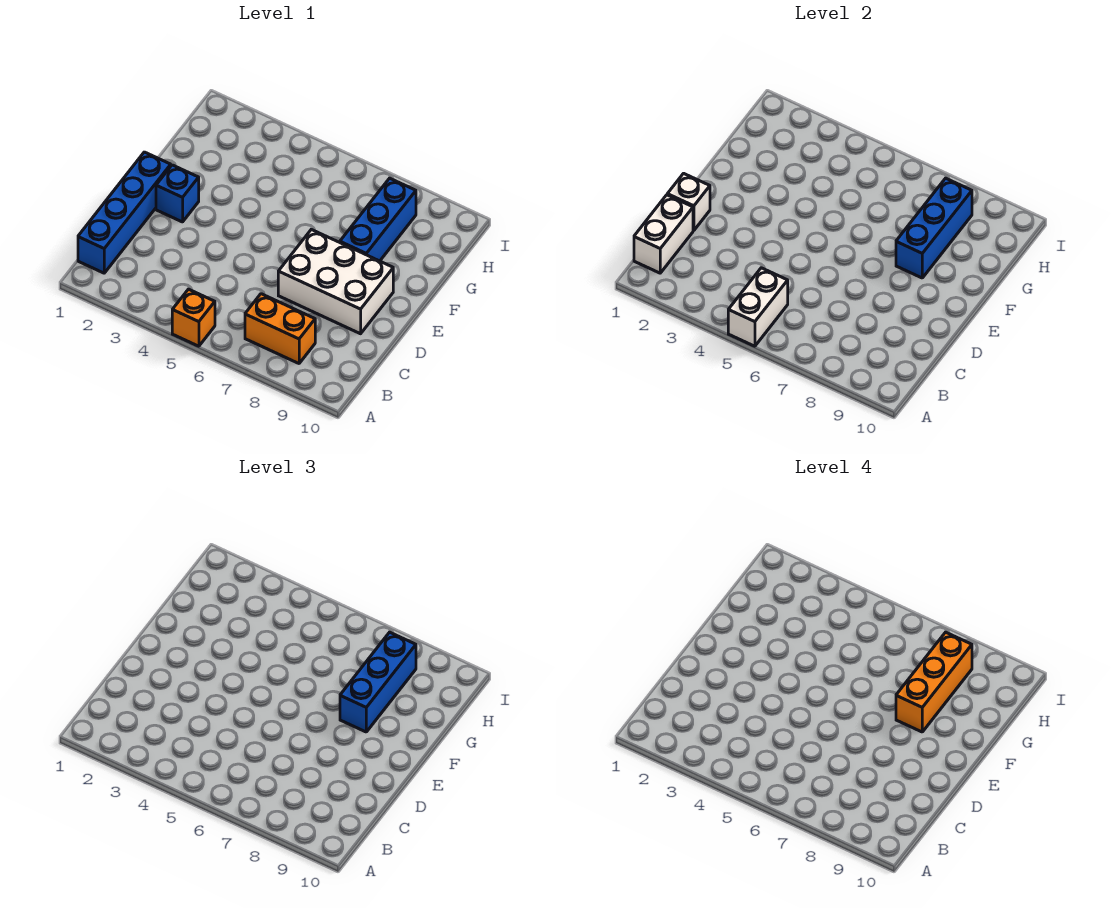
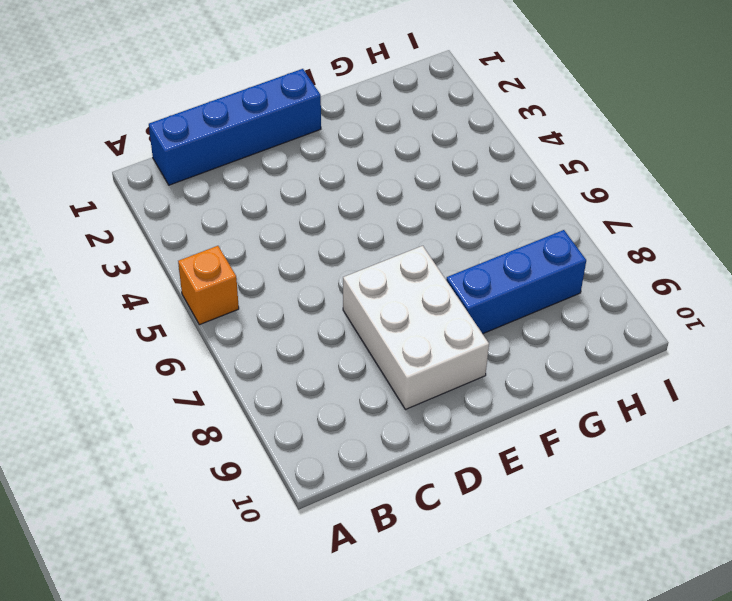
none -> orange 1x2 brick [245,294,315,363]
none -> blue 1x1 brick [156,165,199,222]
none -> white 1x2 brick [728,268,788,346]

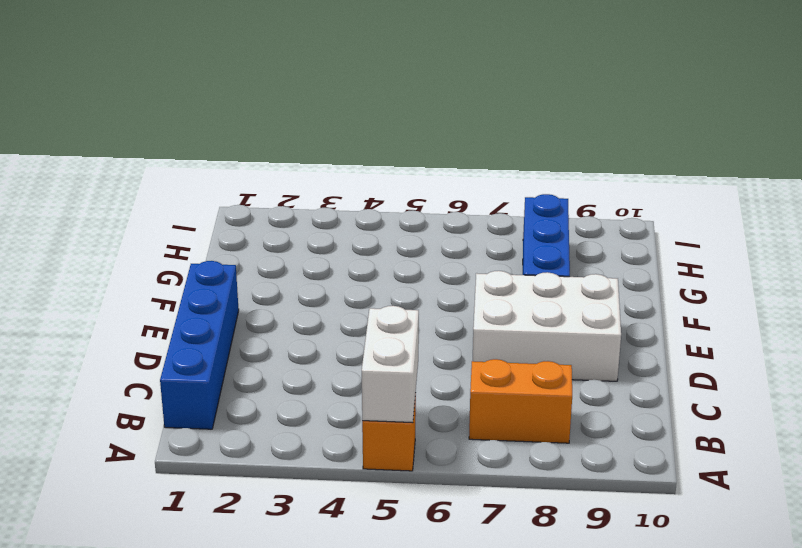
none -> blue 1x1 brick [156,165,199,222]
none -> white 1x2 brick [634,195,693,273]
none -> white 1x1 brick [667,173,710,230]

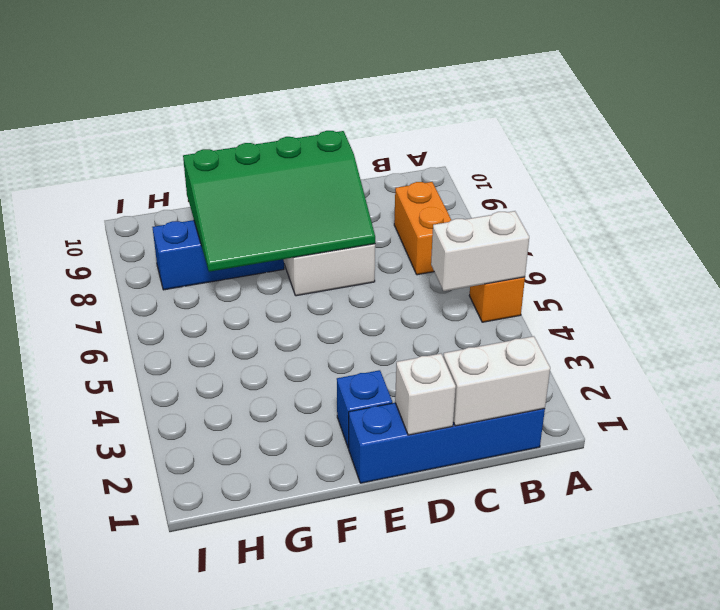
green 3x4 slope [183,131,375,272] -> blue 1x3 brick [896,178,972,278]
none -> blue 1x3 brick [340,632,416,732]
none -> orange 1x3 brick [896,632,972,732]

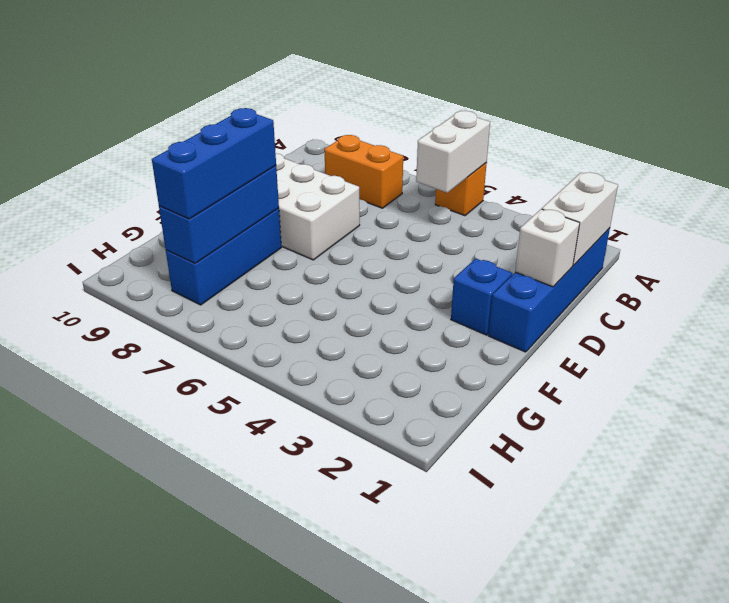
none -> orange 1x3 brick [896,632,972,732]

